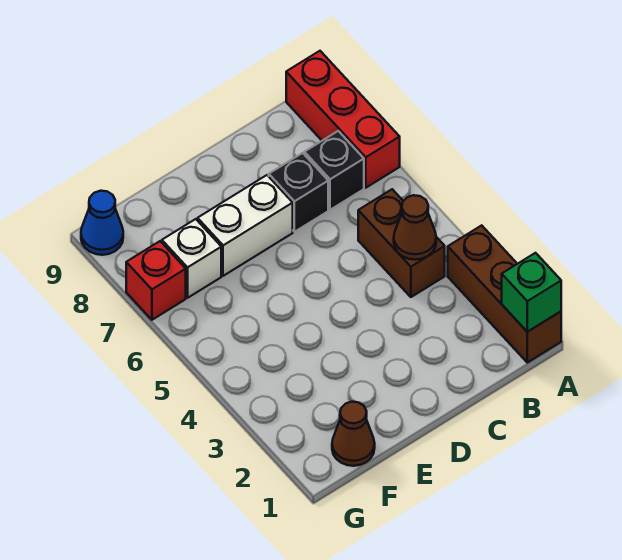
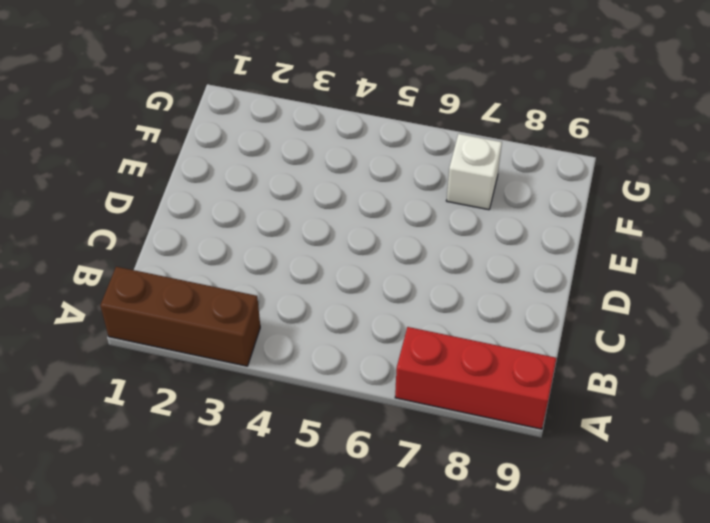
none -> brown 1x2 brick [358,189,445,297]
none -> black 1x1 brick [304,131,364,210]
none -> black 1x1 brick [269,153,328,232]

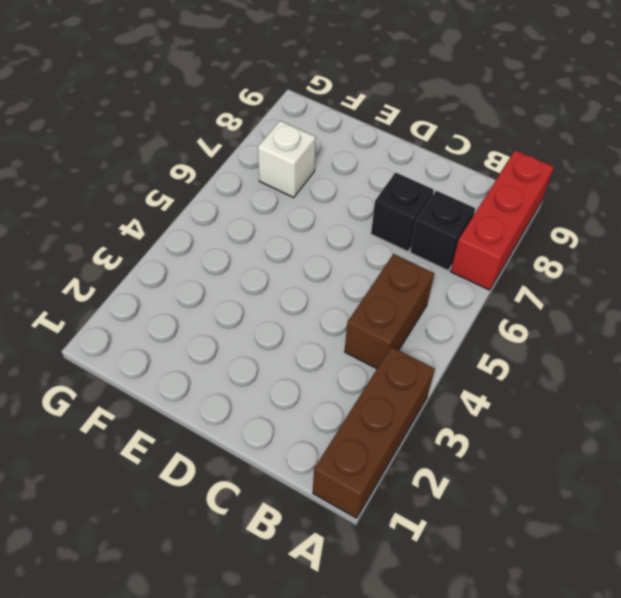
none -> white 1x2 brick [198,175,293,276]
none -> brown 1x1 cone [332,402,375,466]
none -> red 1x1 brick [126,241,186,320]

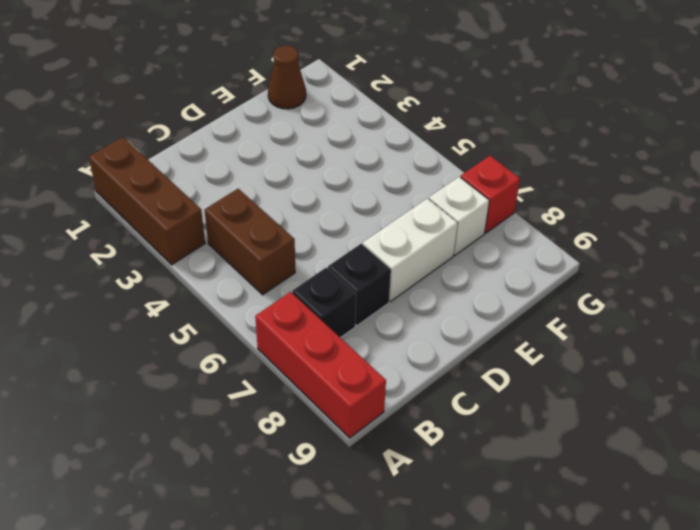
none -> blue 1x1 cone [81,191,123,255]
none -> green 1x1 brick [502,253,561,332]
none -> brown 1x1 cone [394,195,436,260]

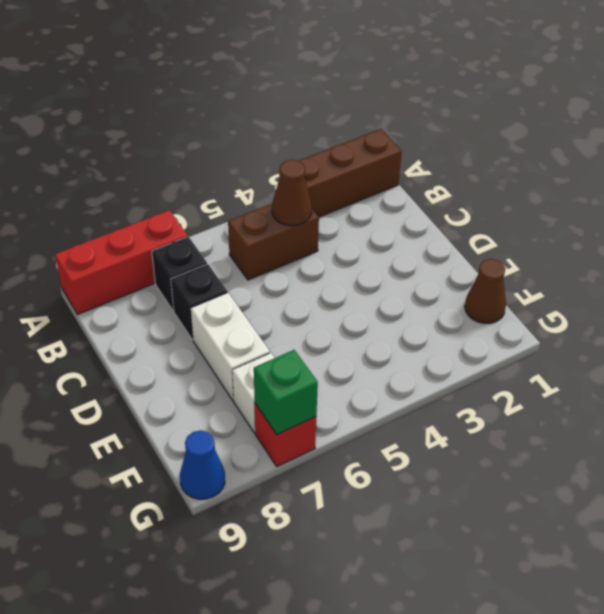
green 1x1 brick [254,350,318,434] -> green 1x1 brick moved to [502,253,561,332]

